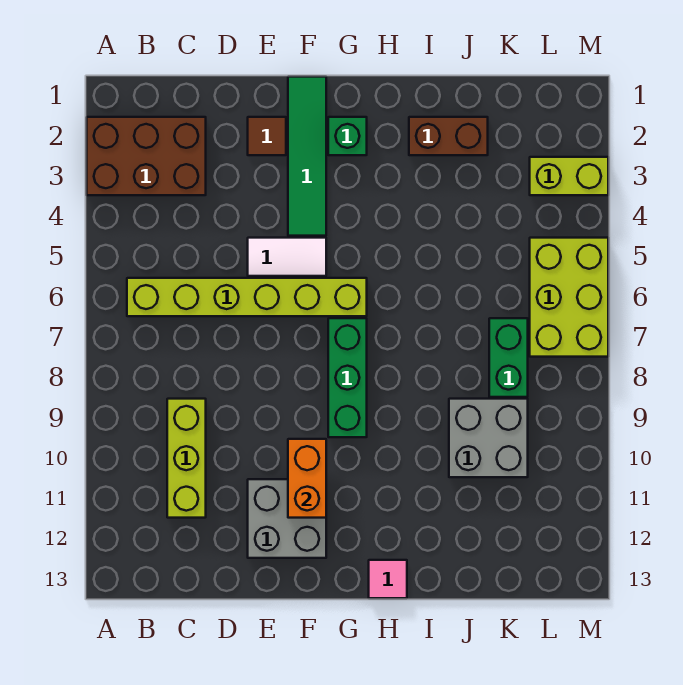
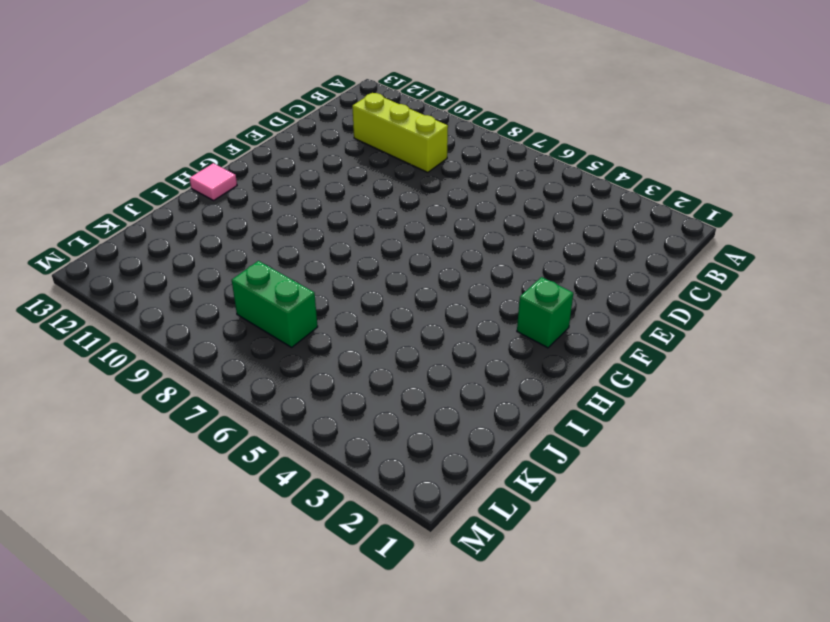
none -> brown 2x3 brick [87,117,206,195]
none -> lime 1x6 brick [127,278,367,316]
none -> brown 1x1 tile [248,117,286,155]

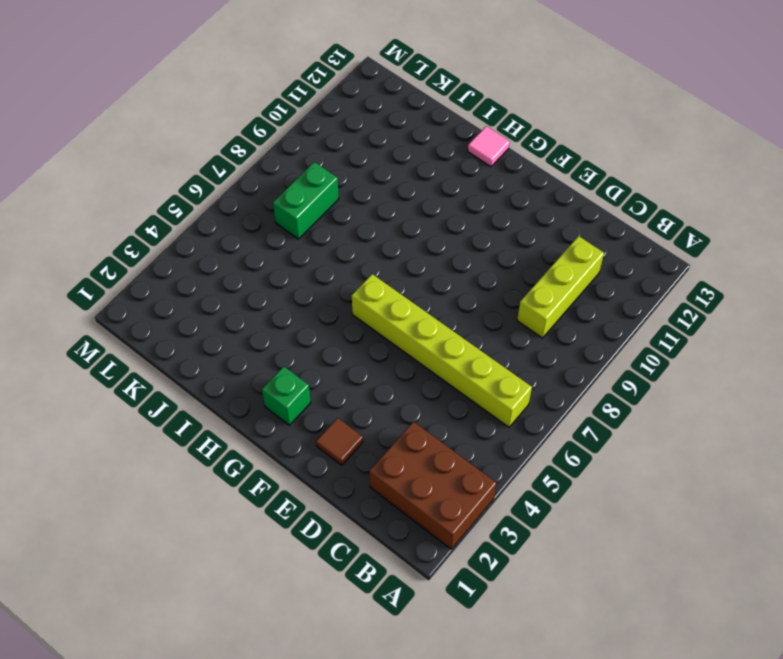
none -> white 1x2 tile [248,238,326,276]
none -> grey 2x2 brick [248,479,326,558]
none -> green 1x4 tile [288,77,326,236]

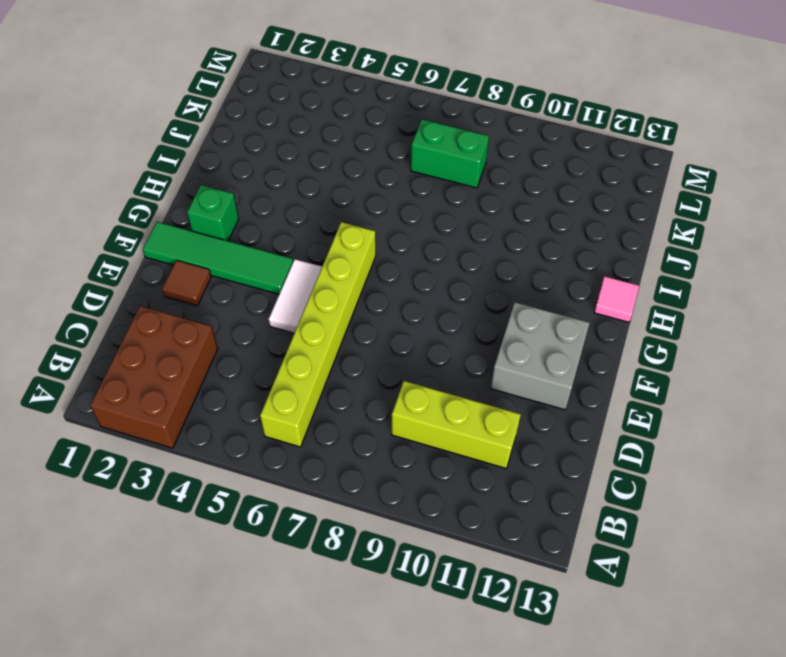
none -> green 1x3 brick [328,318,367,437]
none -> brown 1x2 brick [409,117,488,155]
none -> grey 2x2 brick [449,399,528,477]

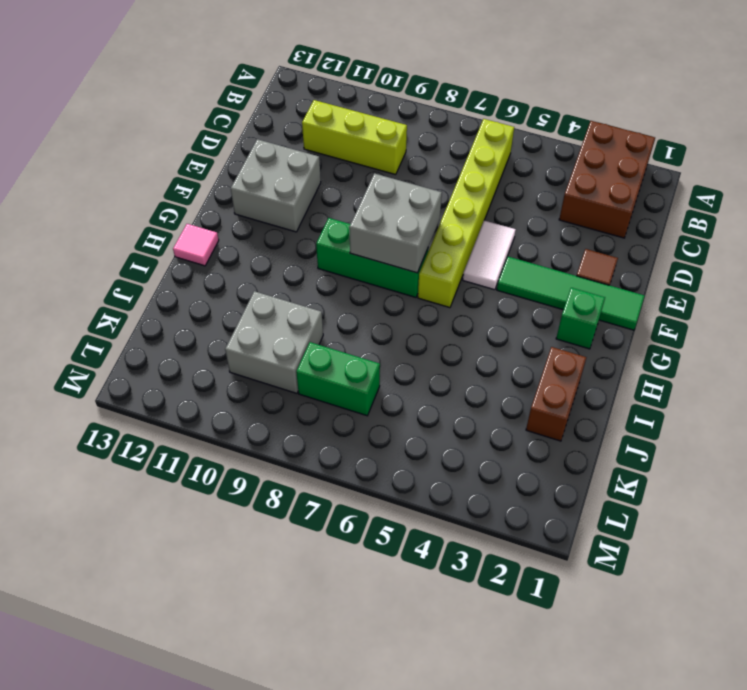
grey 2x2 brick [349,173,442,273] -> none
none -> lime 1x2 brick [530,157,608,195]
none -> lime 2x3 brick [530,238,608,357]
none -> orange 1x2 brick [288,439,326,518]

